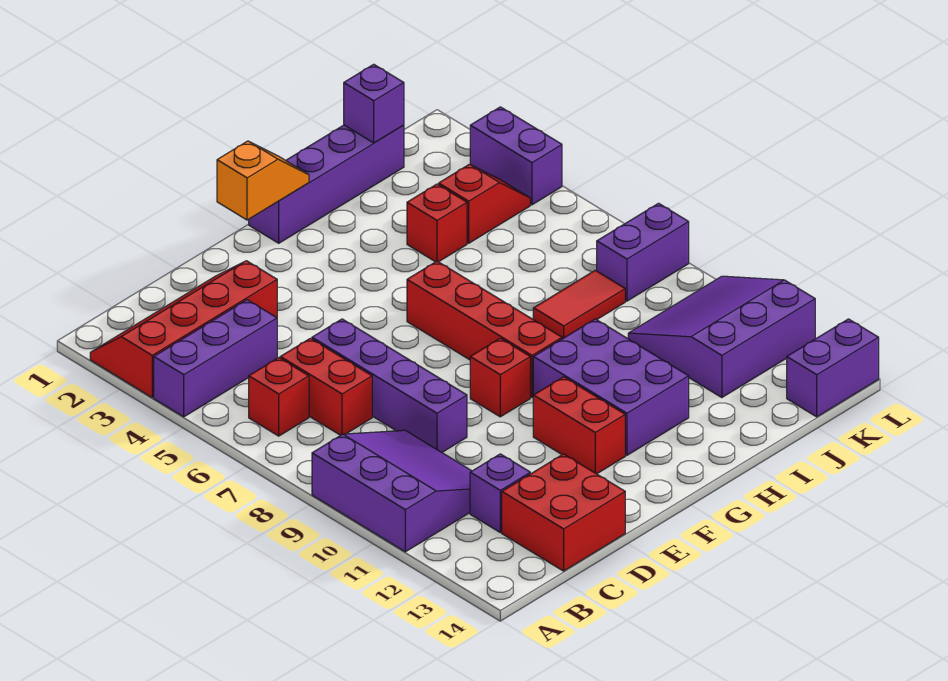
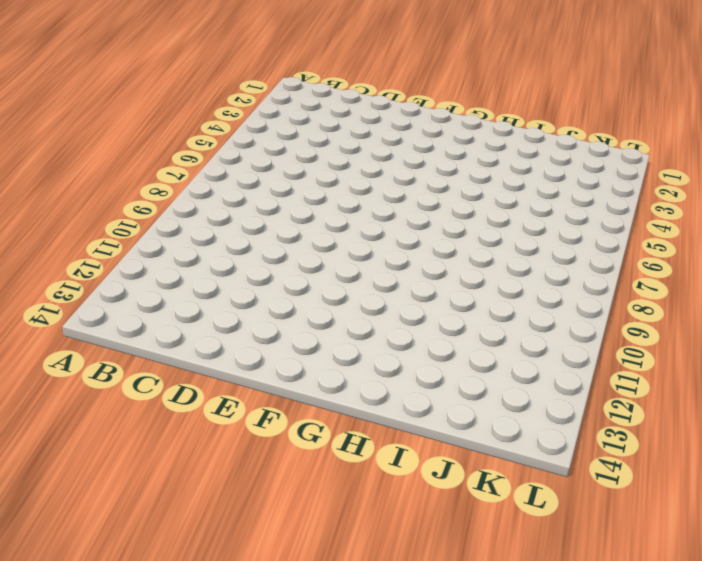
none -> red 2x4 slope [90,261,277,397]
none -> purple 1x3 brick [154,300,277,417]
none -> purple 3x3 slope [312,430,471,552]

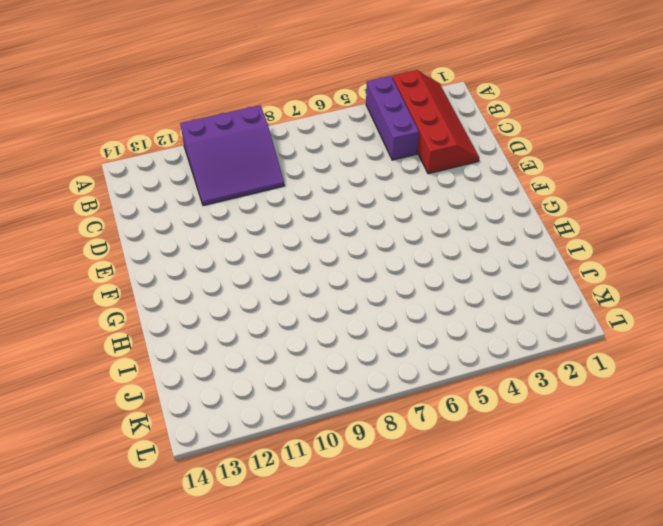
none -> red 1x1 brick [249,358,309,436]
none -> red 1x2 brick [280,338,372,435]
none -> purple 1x1 brick [470,454,530,532]

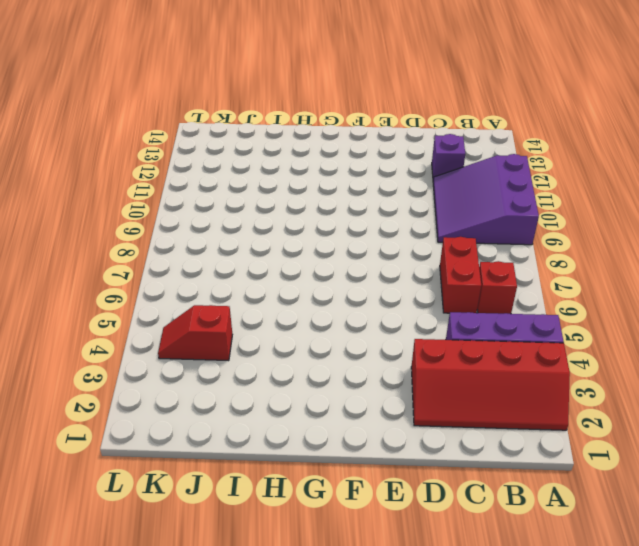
none -> red 2x2 brick [502,454,625,571]
none -> purple 1x4 brick [312,319,467,452]
none -> red 1x1 brick [470,338,530,417]

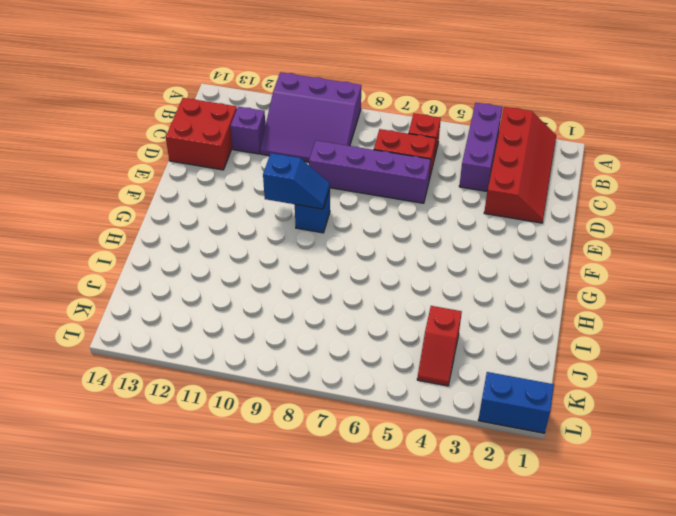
blue 1x1 brick [295,189,330,233] -> red 1x1 brick [470,338,530,417]
blue 1x2 slope [263,153,330,209] -> none
blue 1x2 brick [478,372,554,433] -> none
none -> red 1x2 brick [533,377,625,474]
none -> purple 1x4 brick [249,125,404,243]
none -> red 1x4 brick [407,261,562,397]

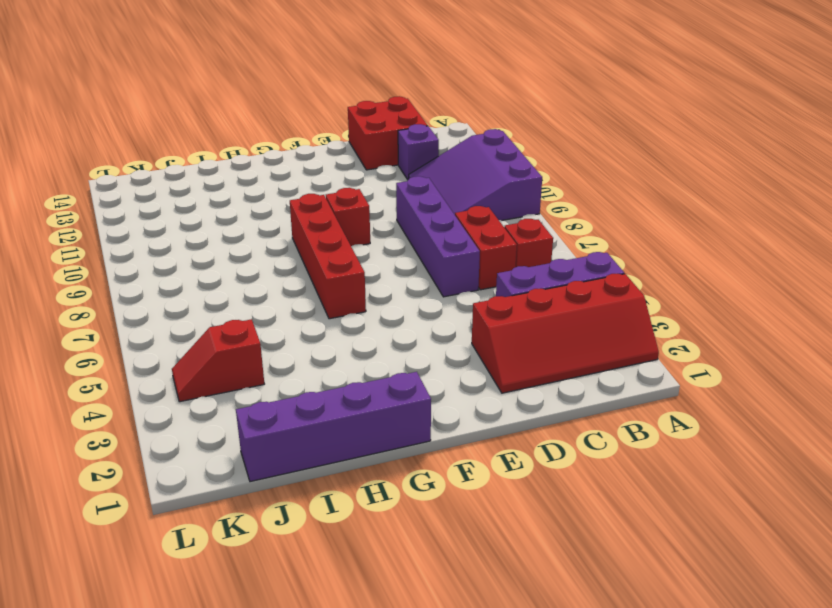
none -> red 1x2 brick [533,377,625,474]
none -> purple 2x3 brick [533,319,689,455]
none -> red 1x1 brick [407,184,467,262]

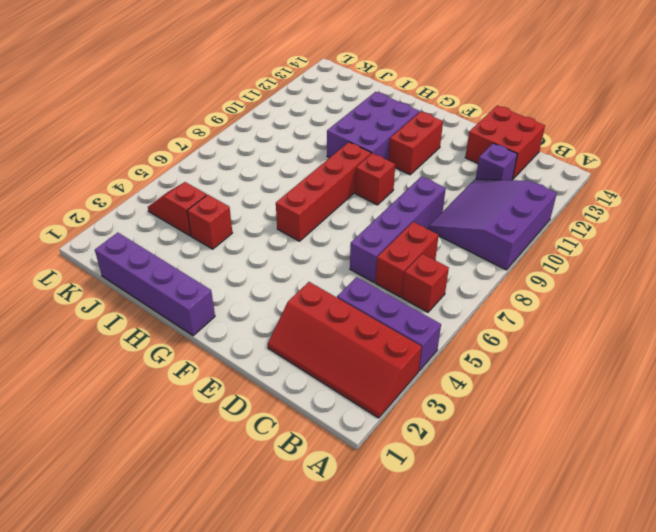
none -> red 1x2 tile [533,270,625,339]
none -> purple 3x3 slope [628,276,815,398]
none -> purple 1x2 brick [597,203,689,301]

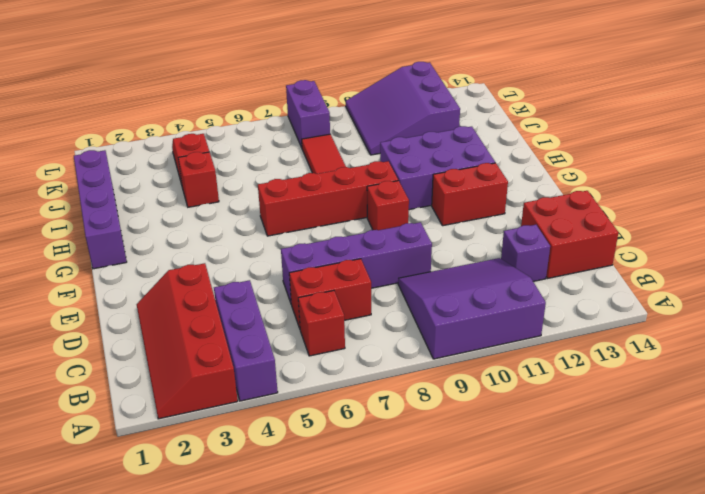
none -> purple 1x2 brick [787,319,879,417]
none -> purple 1x2 brick [470,107,562,205]
none -> orange 1x2 slope [217,141,309,220]

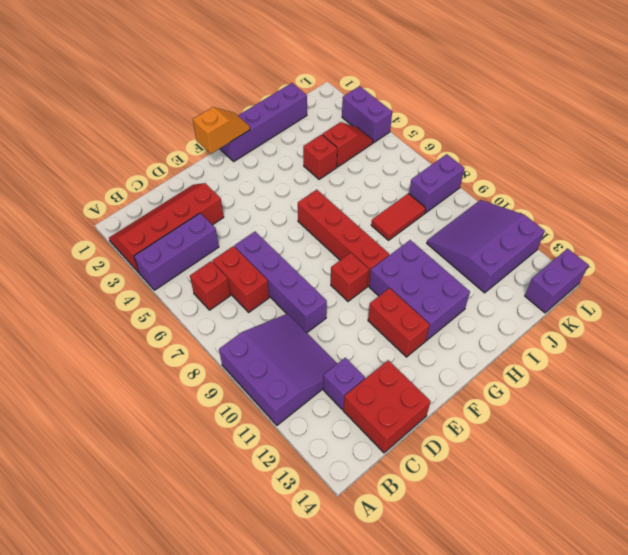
none -> purple 1x1 brick [344,64,404,143]

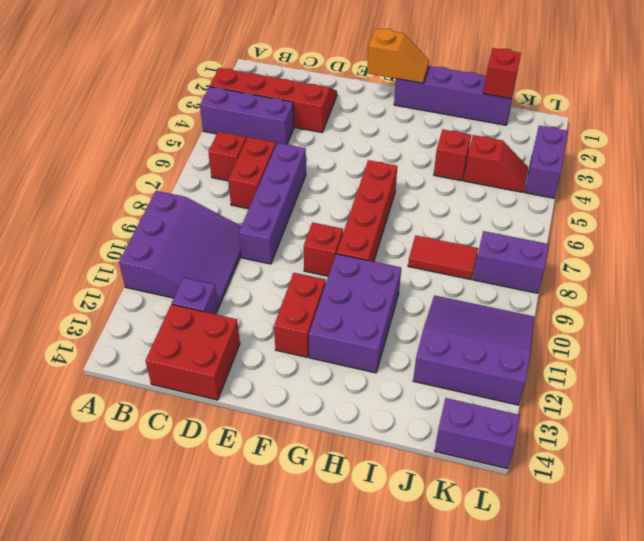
red 1x1 brick [483,48,521,99] -> purple 1x1 brick [344,64,404,143]

